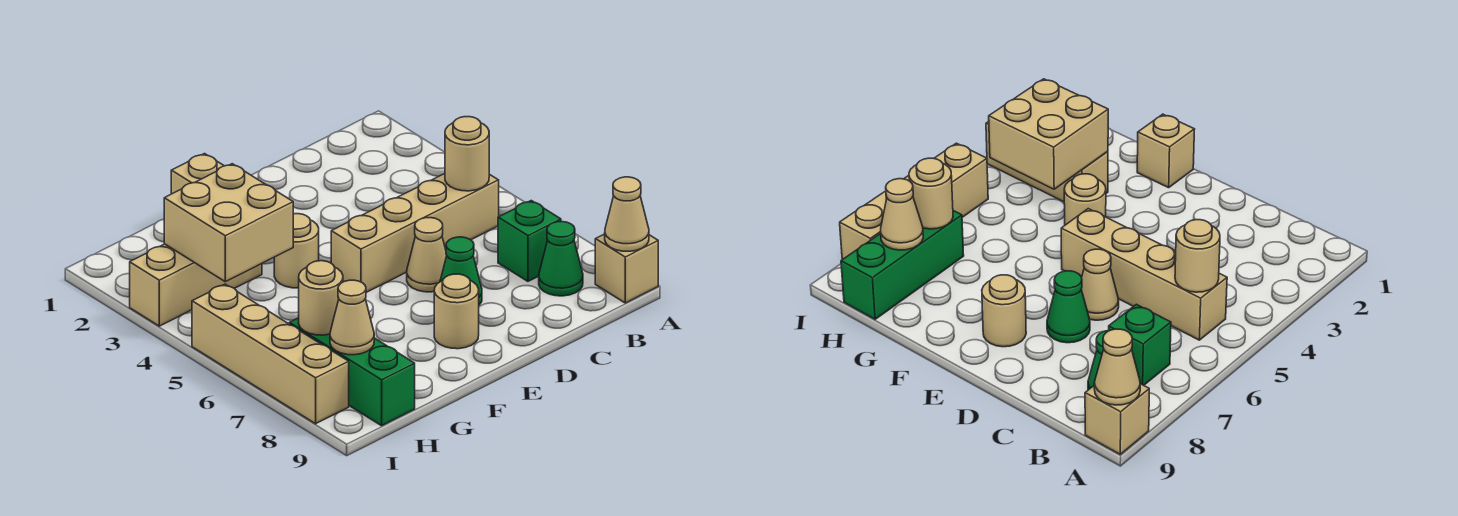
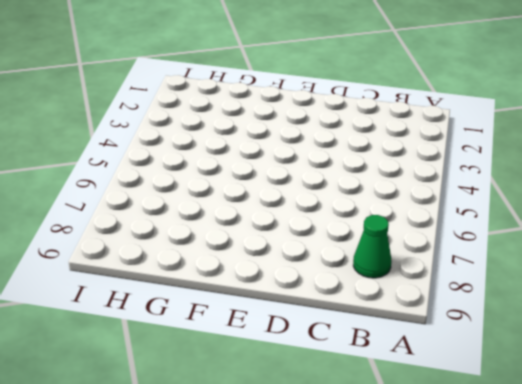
none -> tan 1x1 brick [595,234,658,303]
none -> tan 1x4 brick [331,174,499,292]
none -> green 1x1 brick [498,201,561,281]

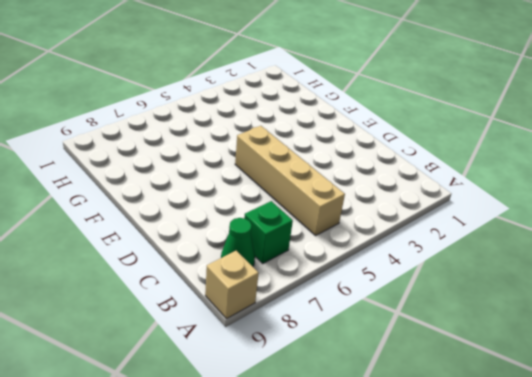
none -> tan 1x1 cone [407,218,447,292]
none -> green 1x1 cone [440,237,482,305]
none -> tan 1x1 round brick [434,274,479,349]

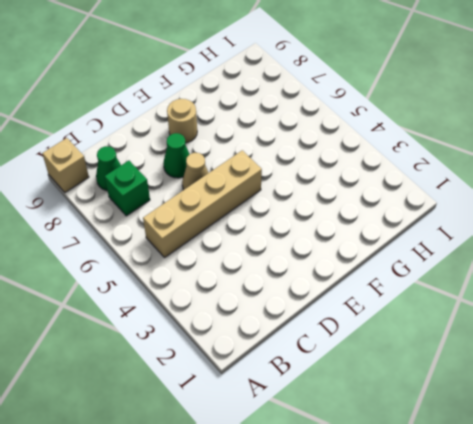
none -> tan 1x1 brick [171,154,224,194]
none -> tan 1x1 round brick [274,214,319,288]
none -> tan 1x3 brick [130,244,262,326]

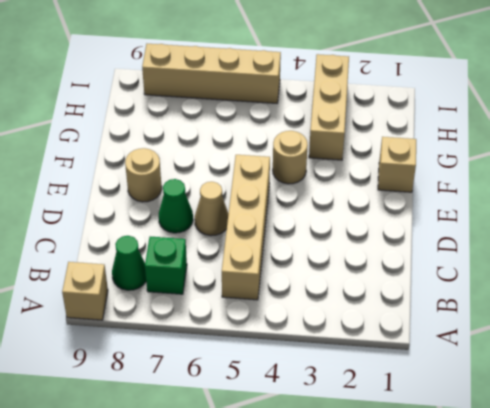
none -> green 1x3 brick [289,318,415,426]
none -> tan 1x1 cone [605,177,649,251]
none -> tan 1x1 round brick [445,117,489,191]

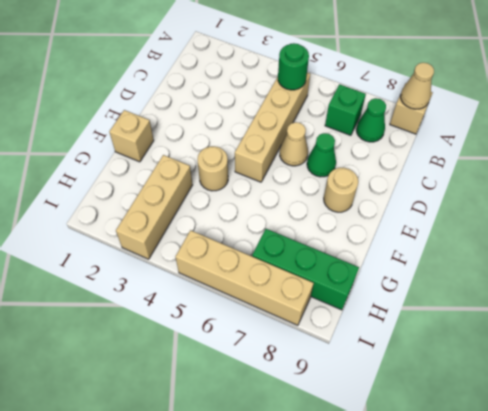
green 1x1 round brick [278,43,309,90] -> tan 1x1 round brick [445,117,489,191]
none -> tan 2x2 brick [164,164,293,282]
none -> tan 1x1 round brick [299,261,343,335]
none -> tan 1x1 cone [330,280,374,355]

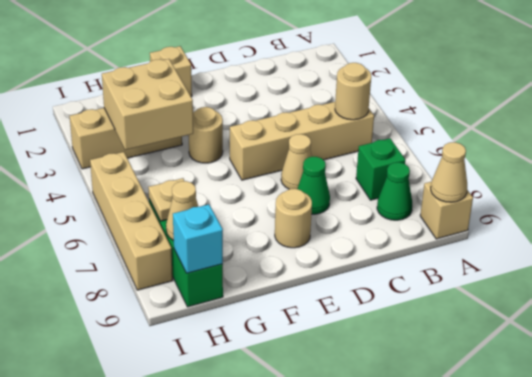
tan 1x1 plate [148,178,184,221] -> tan 1x1 round brick [299,261,343,335]
cyan 1x1 brick [173,204,223,273] -> none

